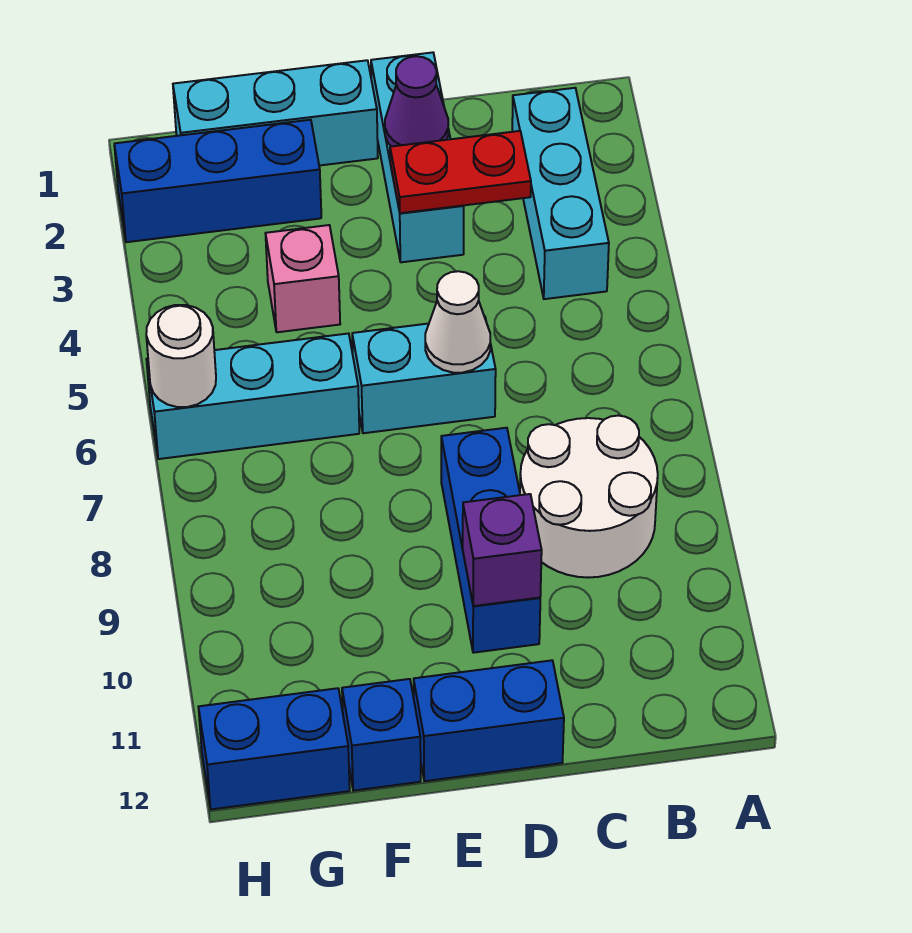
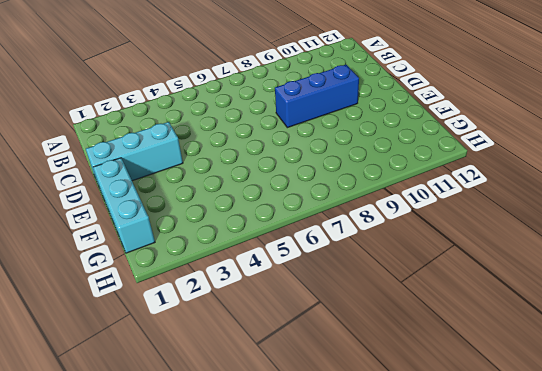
none -> cyan 1x3 brick [512,88,609,299]
none -> white 2x2 round brick [520,416,658,578]
none -> cyan 1x2 brick [352,318,496,433]

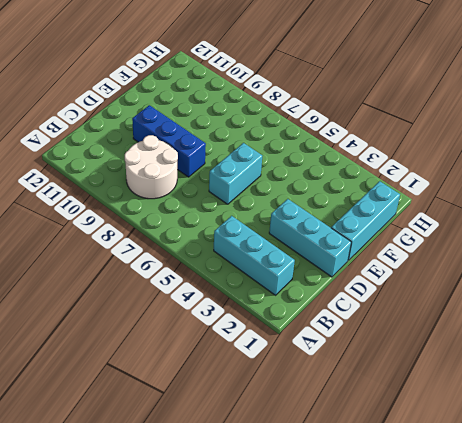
none -> blue 1x2 brick [414,660,564,781]
none -> blue 1x3 brick [114,120,321,242]
none -> pink 1x1 brick [265,225,340,332]

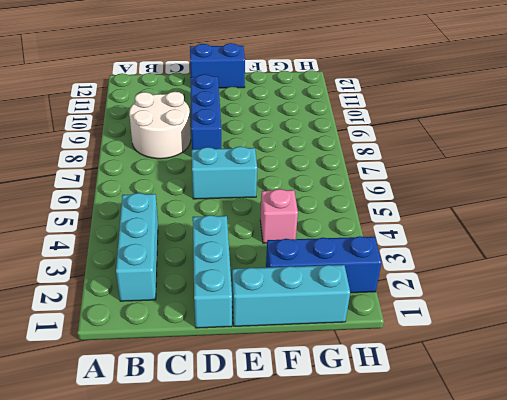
none -> cyan 1x3 brick [146,333,359,459]
none -> blue 1x1 brick [342,679,421,791]
none -> blue 1x2 brick [199,688,350,809]

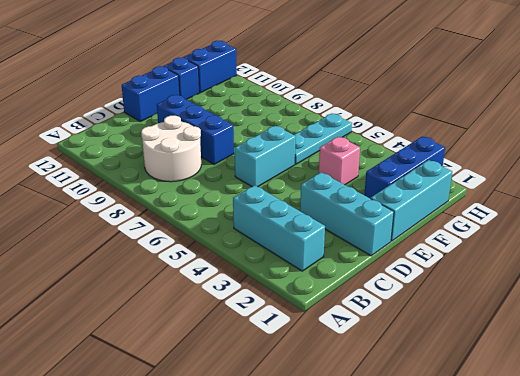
cyan 1x3 plate [294,114,352,164] -> cyan 1x3 brick [146,333,359,459]
none -> red 1x2 plate [390,131,531,213]
none -> purple 1x1 cone [385,56,448,146]
none -> white 1x1 cone [425,271,490,373]

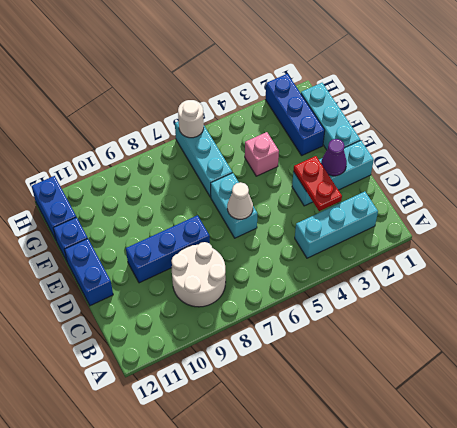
none -> purple 1x1 brick [463,494,542,606]

